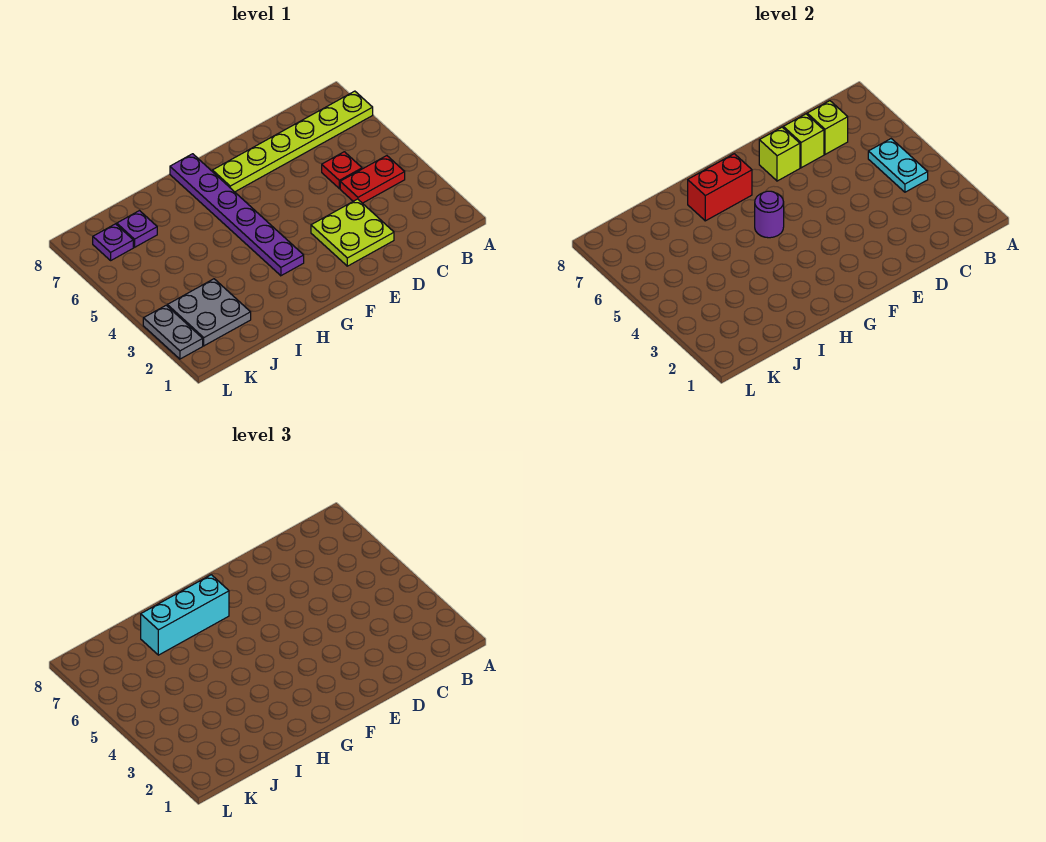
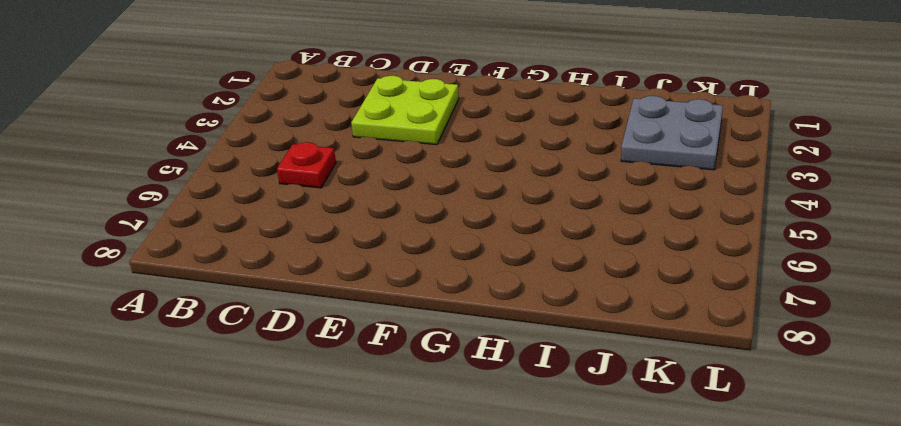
none -> lime 1x6 plate [212,91,373,192]
none -> red 1x2 plate [340,156,405,203]
none -> purple 1x6 plate [170,154,304,276]

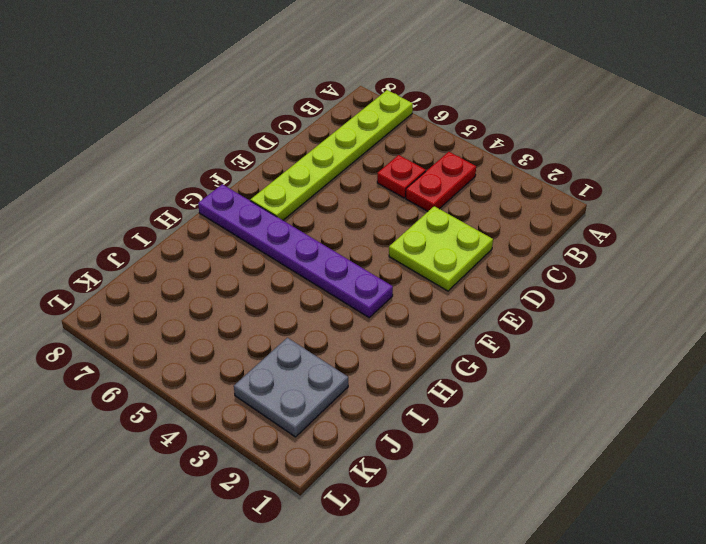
none -> purple 1x1 plate [117,211,157,247]
none -> purple 1x1 plate [93,224,133,260]
none -> grey 1x2 plate [143,305,203,359]

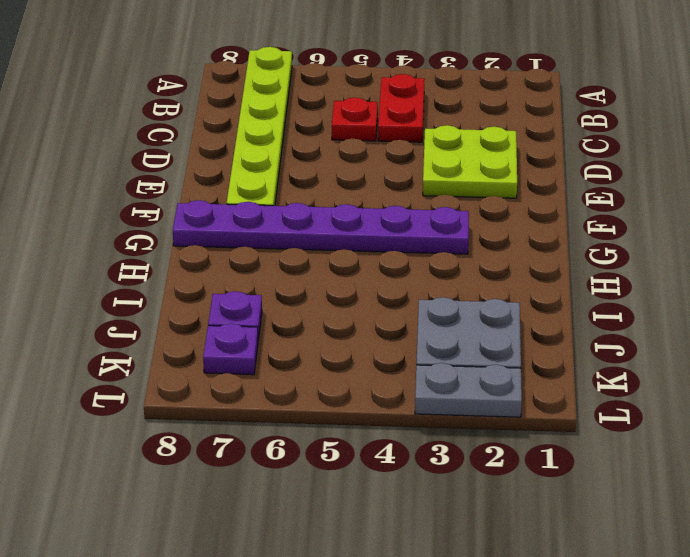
none -> cyan 1x2 plate [868,139,928,192]
none -> lime 1x1 brick [807,101,848,154]
none -> lime 1x1 brick [783,114,824,168]

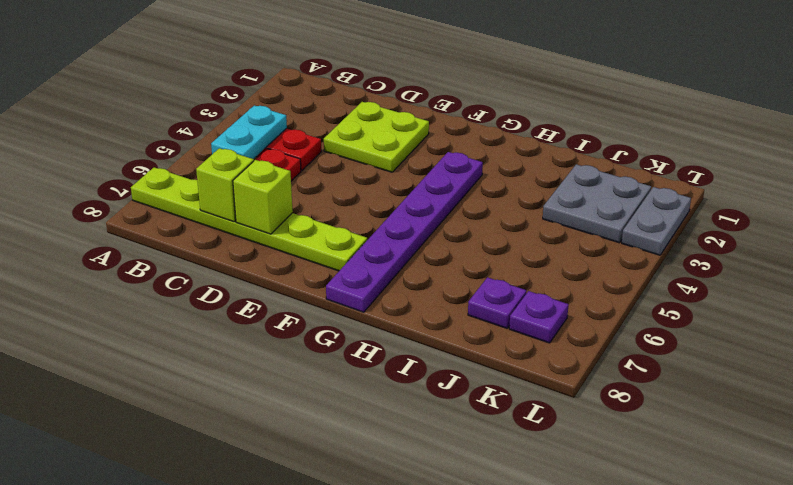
none -> lime 1x1 brick [759,127,800,181]
none -> purple 1x1 round brick [755,191,784,238]
none -> red 1x2 brick [688,154,752,221]

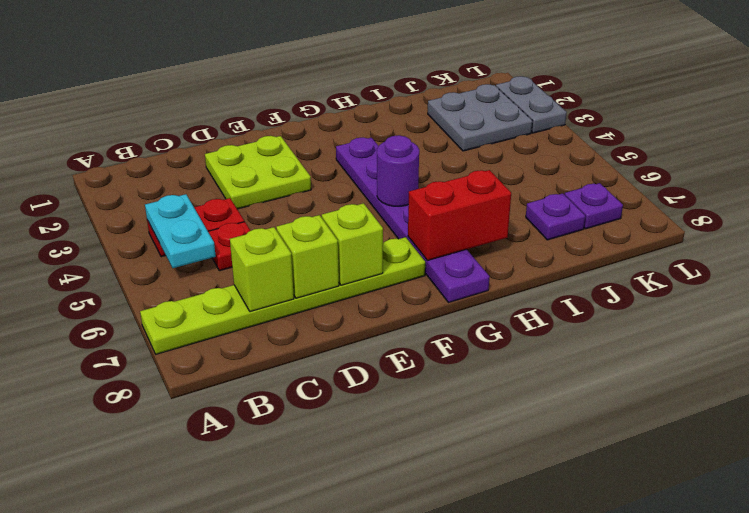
none -> cyan 1x3 brick [141,575,229,655]

